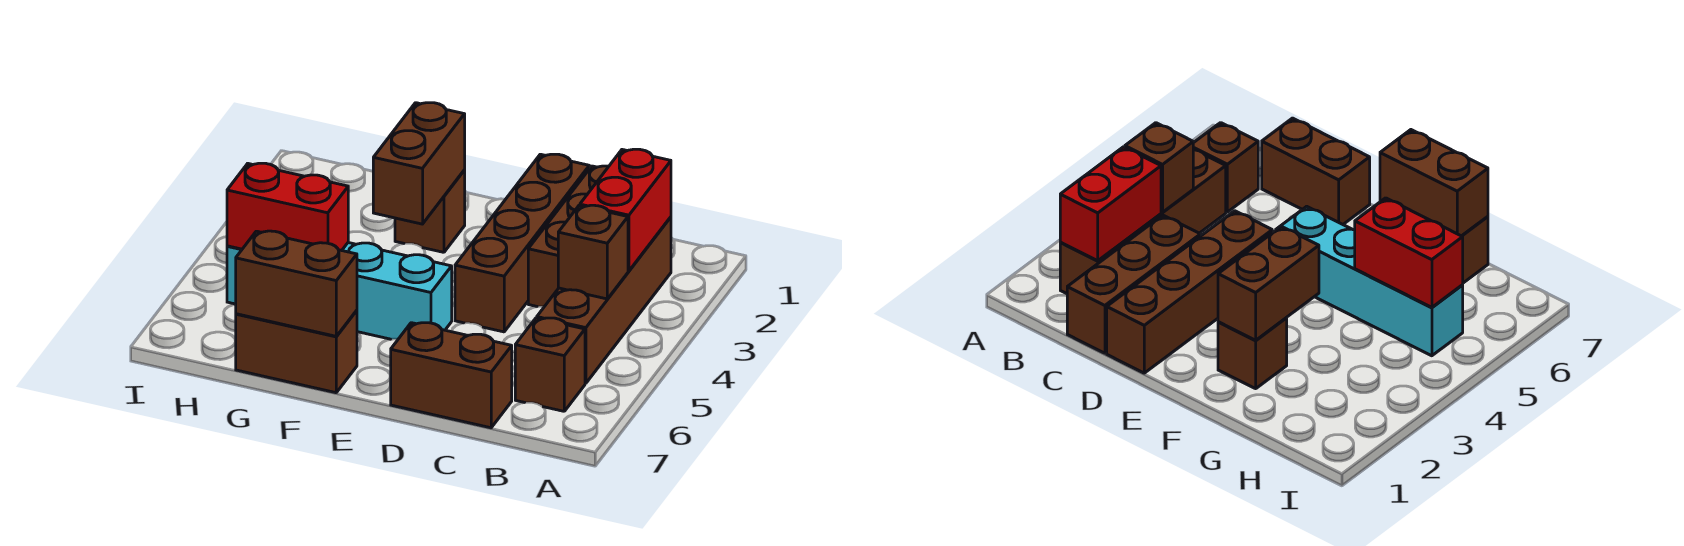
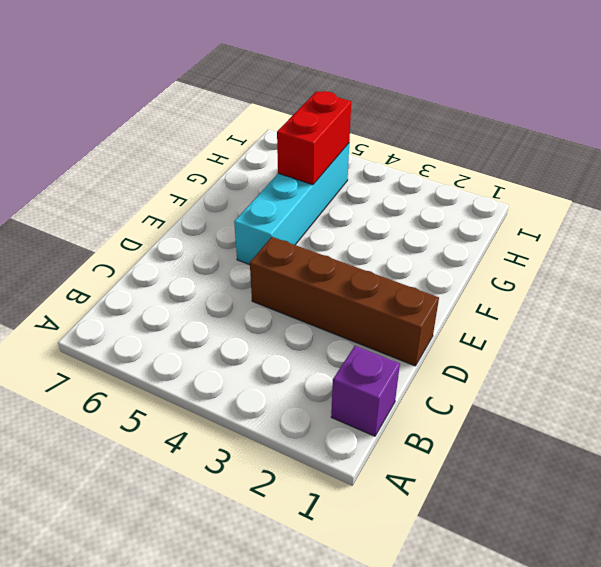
purple 1x1 brick [331,346,400,436] -> none
none -> brown 1x4 brick [537,217,671,383]
none -> brown 1x1 brick [515,318,585,411]
none -> brown 1x3 brick [528,166,609,307]

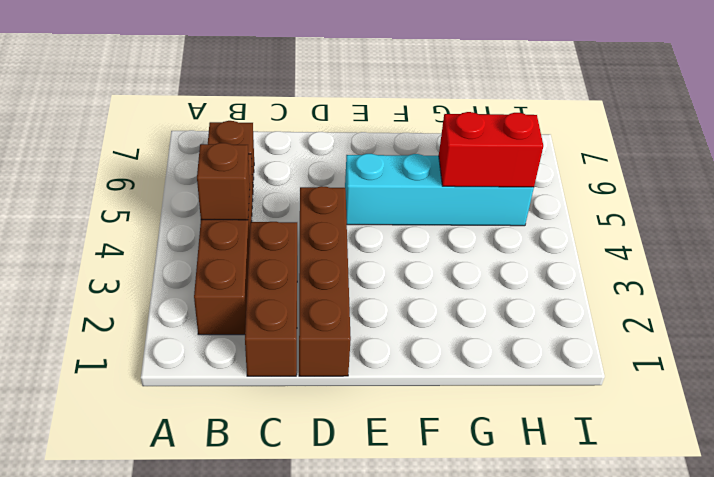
none -> brown 1x2 brick [391,323,512,428]
none -> brown 1x1 brick [395,170,465,252]
none -> brown 1x2 brick [236,310,357,393]

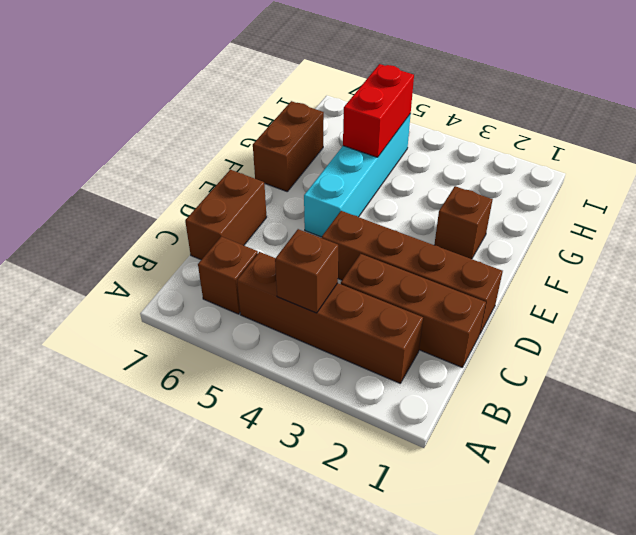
none -> red 1x2 brick [580,149,671,271]
none -> brown 1x2 brick [373,103,465,224]
none -> brown 1x2 brick [236,231,357,336]

